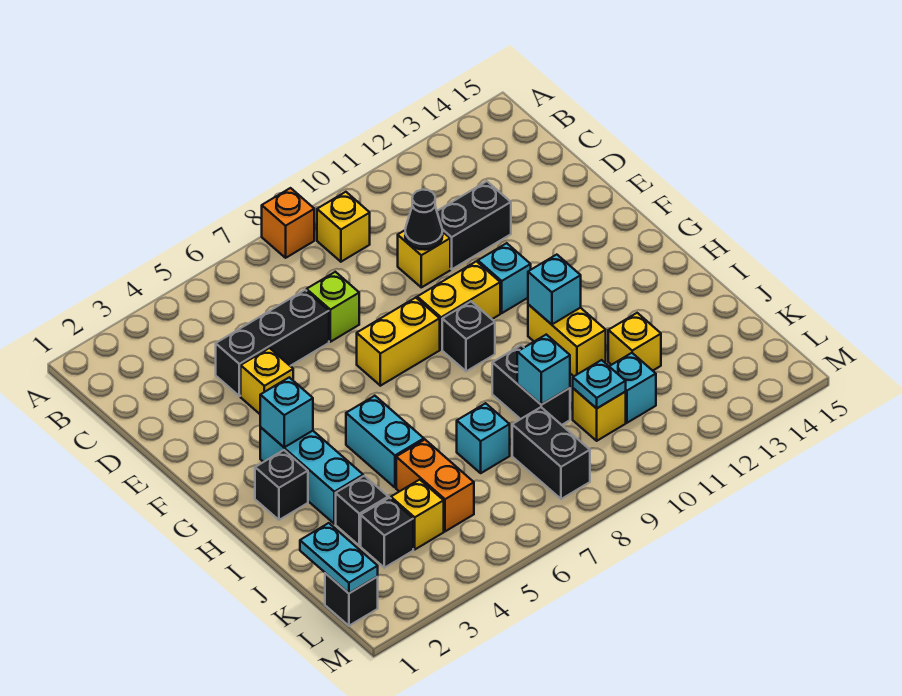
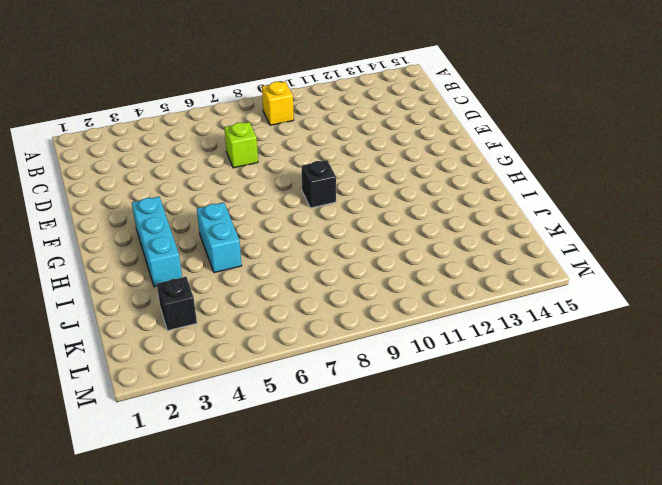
none -> orange 1x1 brick [262,188,314,258]
none -> black 1x3 brick [216,290,329,396]
none -> yellow 1x1 brick [398,230,450,287]
none -> black 1x2 brick [437,181,511,269]

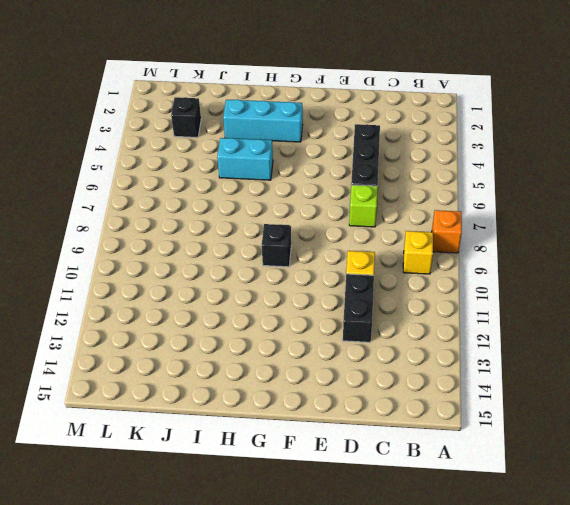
none -> yellow 1x1 brick [241,348,293,414]
none -> yellow 1x2 brick [357,298,440,386]
none -> yellow 1x2 brick [417,261,500,349]
none -> cyan 1x1 brick [478,243,531,313]

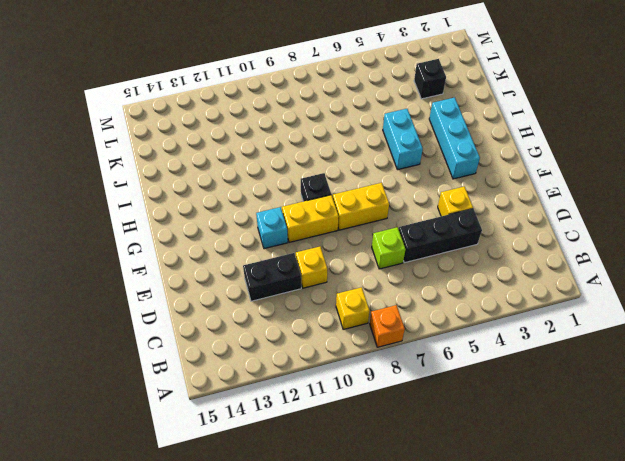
none -> black 1x1 brick [255,450,308,520]
none -> yellow 1x2 brick [528,304,606,376]
none -> black 1x2 brick [492,345,570,425]
none -> black 1x1 brick [336,476,388,546]

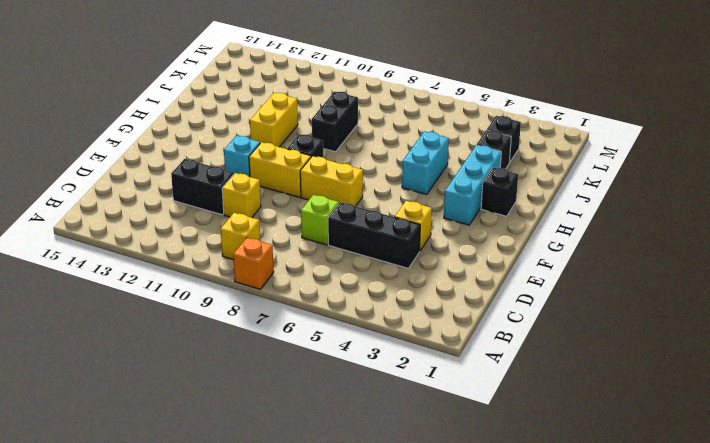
none -> orange 1x2 brick [396,440,474,531]
none -> cyan 1x1 brick [457,403,510,473]
none -> yellow 1x1 brick [608,313,661,371]
none -> yellow 1x1 brick [391,480,444,549]

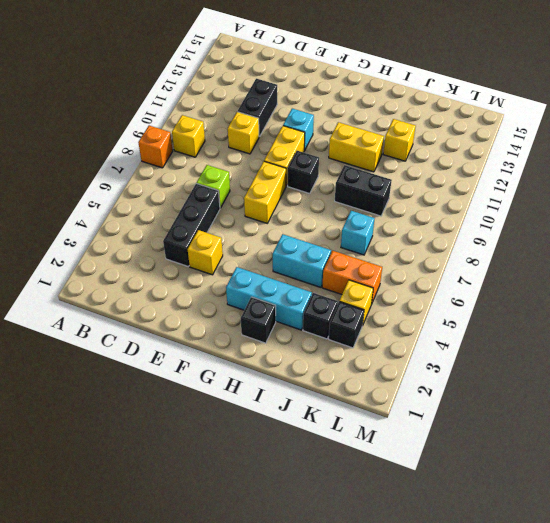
none -> black 1x2 brick [512,407,590,499]
none -> yellow 1x1 brick [573,388,626,441]
none -> cyan 1x1 brick [609,353,656,423]
none -> black 1x1 brick [325,573,378,626]

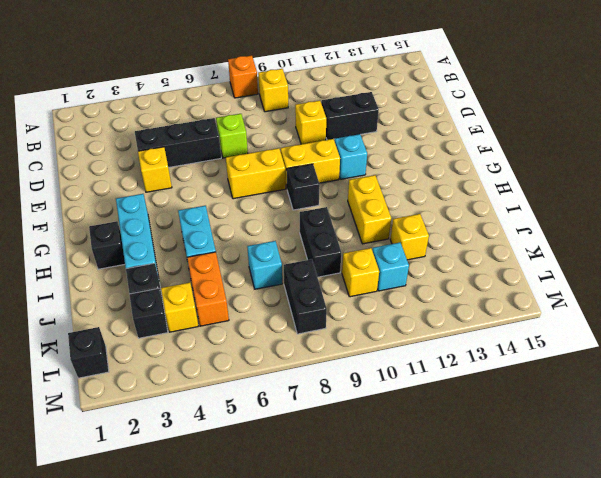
none -> black 1x1 cone [405,190,443,250]
none -> cyan 1x1 brick [260,377,313,447]
none -> cyan 1x1 brick [528,255,581,324]
none -> cyan 1x1 brick [517,335,570,405]

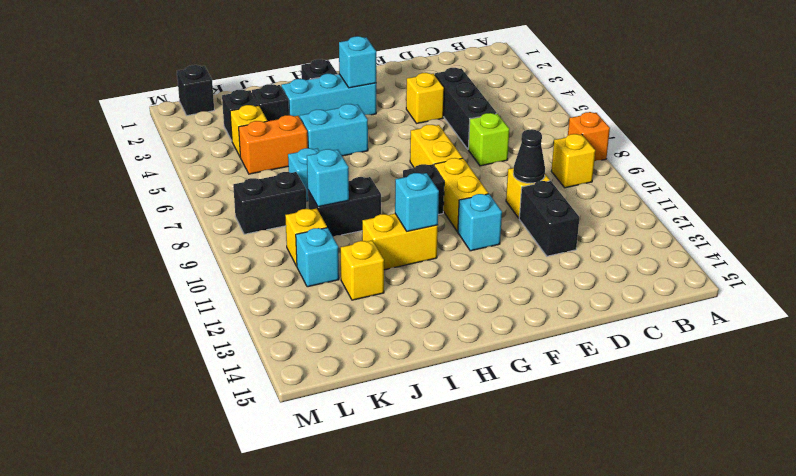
none -> cyan 1x2 plate [300,523,378,593]
none -> cyan 1x1 plate [573,360,626,408]

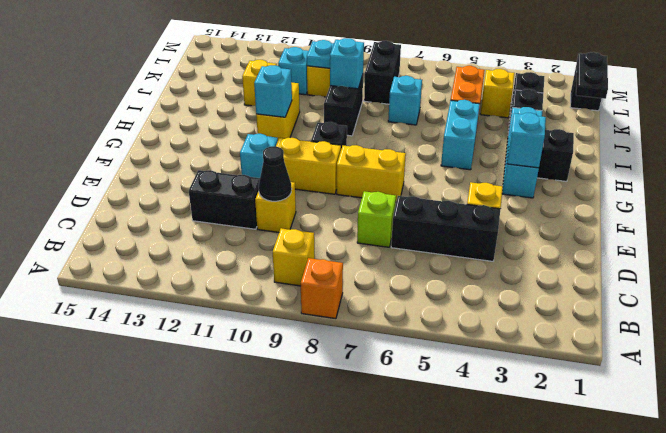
black 1x2 plate [576,52,608,99] -> cyan 1x2 plate [300,523,378,593]

